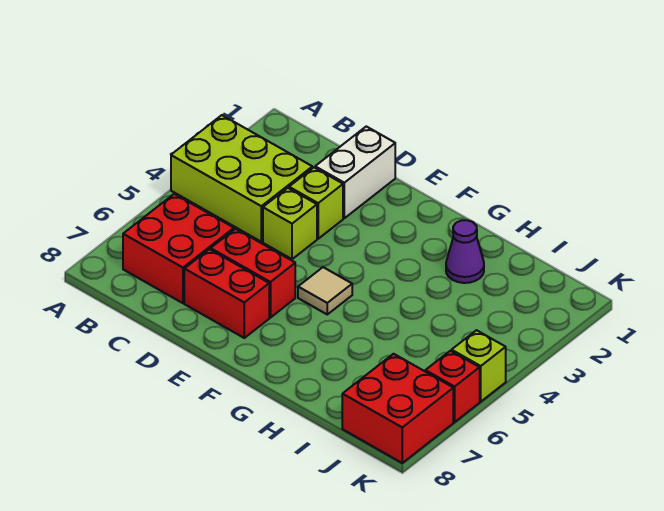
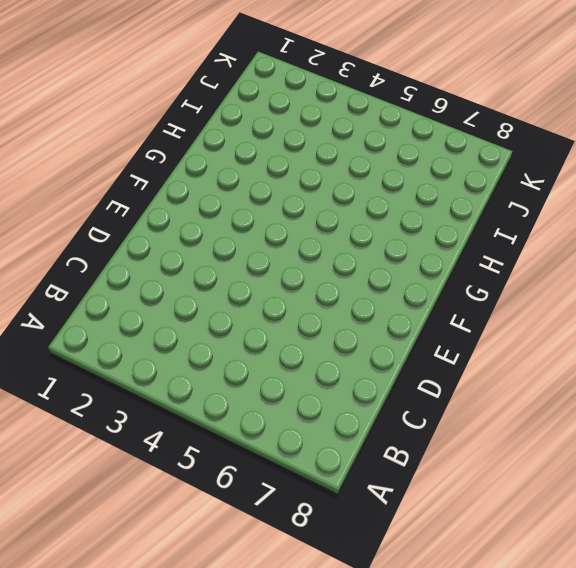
none -> lime 2x3 brick [171,115,312,242]
none -> red 2x2 brick [123,194,234,303]
none -> white 1x2 brick [315,126,395,218]

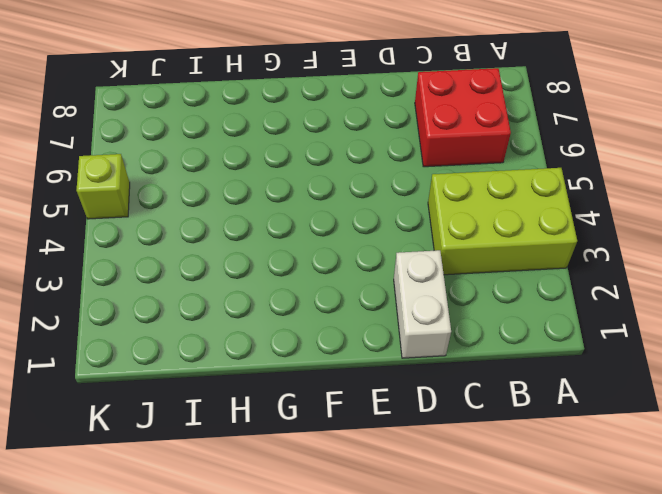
none -> lime 1x1 brick [289,168,343,239]
none -> lime 1x1 brick [263,188,317,259]
none -> red 1x2 brick [211,229,295,318]

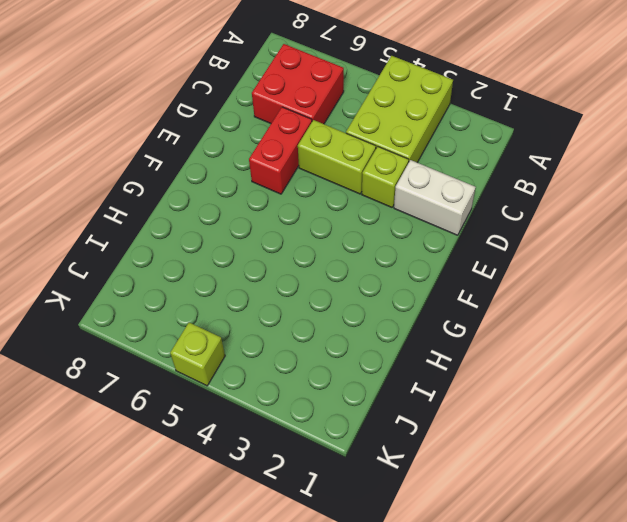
lime 1x2 brick [298,120,376,194] -> lime 1x1 brick [263,188,317,259]
none -> red 1x2 brick [184,249,269,338]
none -> tan 1x1 tile [298,267,352,314]
none -> purple 1x1 cone [446,220,484,283]

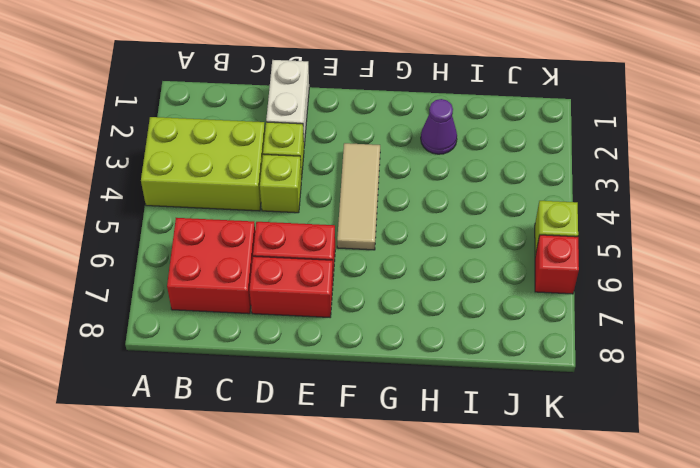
tan 1x3 tile [337,143,380,250] -> tan 1x1 tile [298,267,352,314]
none -> red 2x2 brick [342,354,453,463]

